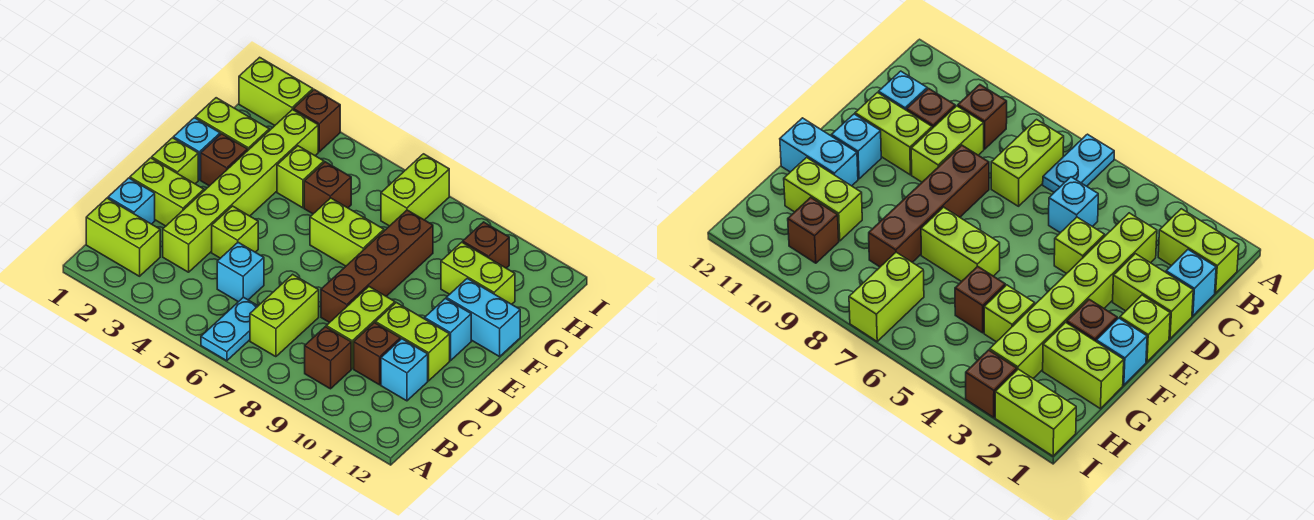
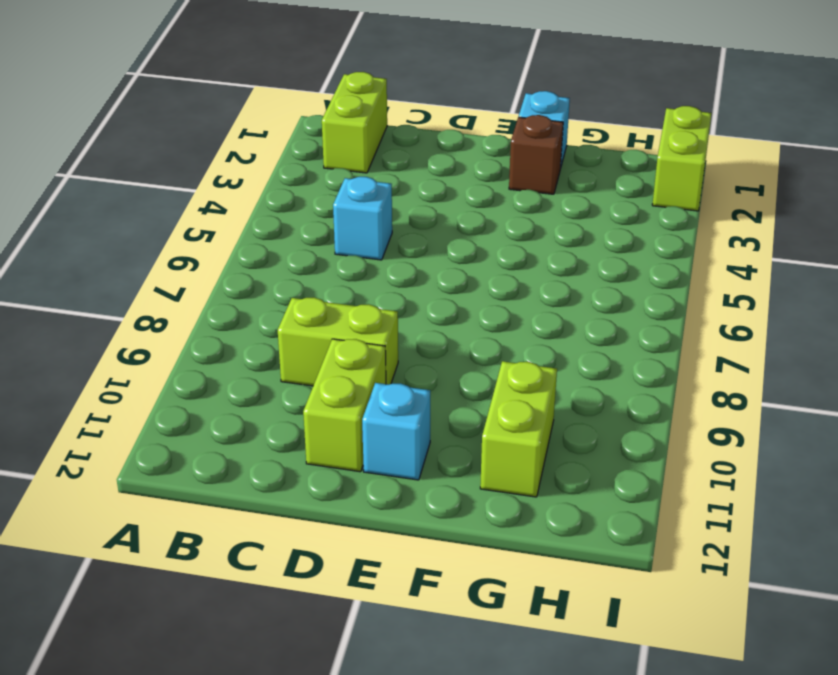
none -> cyan 1x2 plate [201,297,258,361]
none -> lime 1x2 brick [250,274,319,357]
none -> brown 1x1 brick [305,327,351,389]

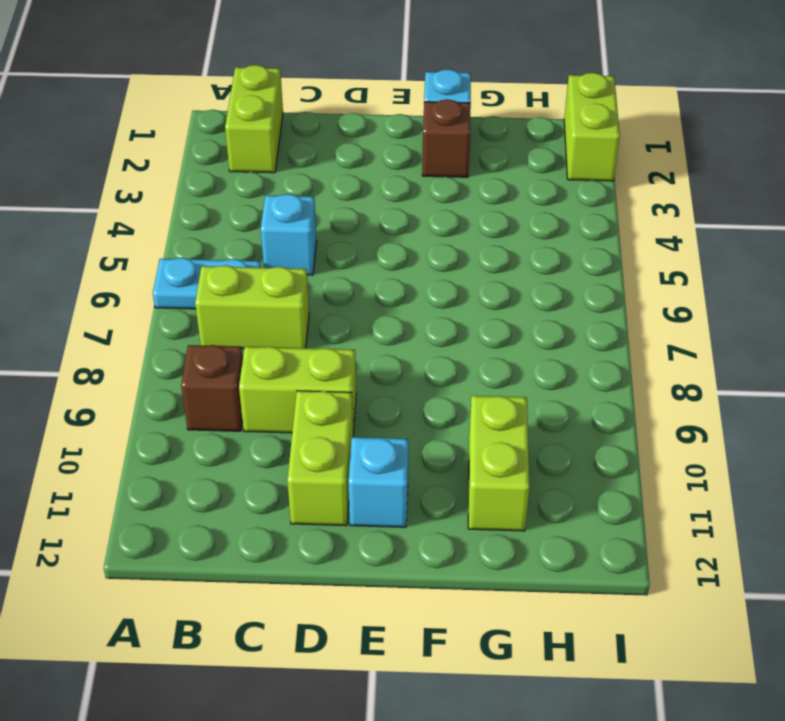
none -> cyan 1x1 brick [108,178,155,224]
none -> lime 1x6 brick [163,110,318,272]
none -> brown 1x1 brick [354,323,400,385]

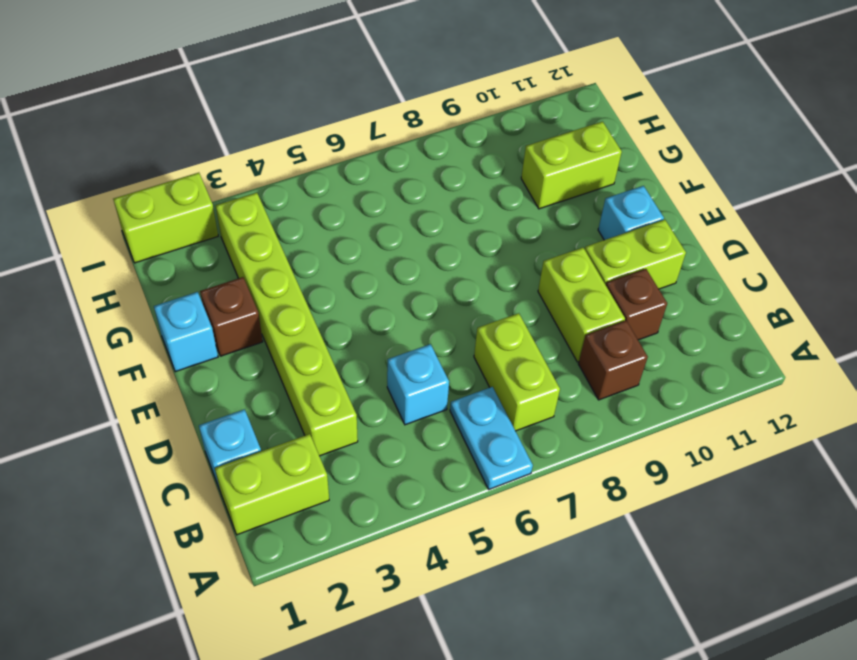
none -> cyan 1x1 brick [381,339,428,401]
none -> lime 1x2 brick [130,158,204,226]
none -> lime 1x1 brick [212,206,258,258]

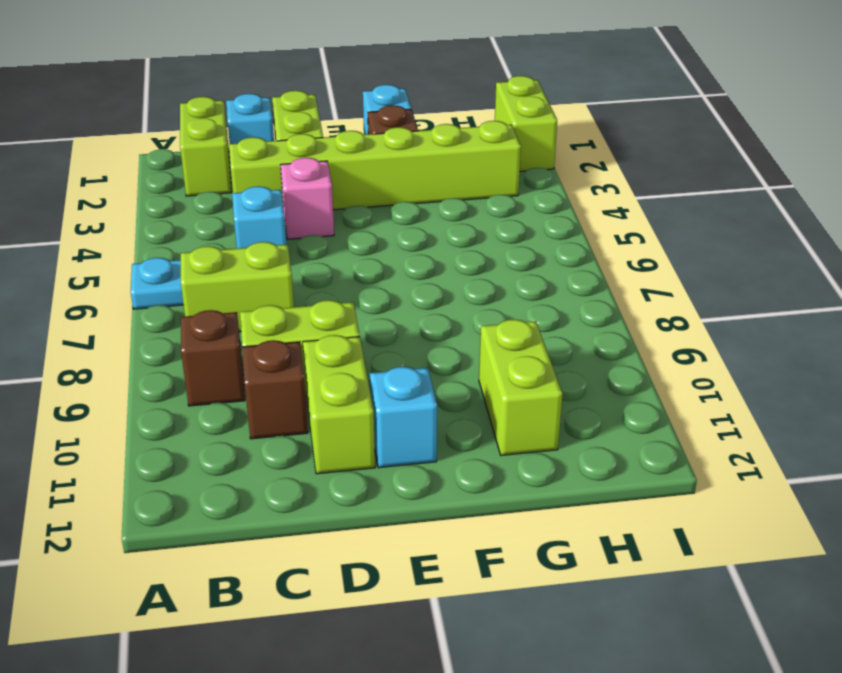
pink 1x1 brick [281,158,334,239] -> lime 1x1 brick [212,206,258,258]
none -> cyan 1x1 brick [381,339,428,401]
none -> brown 1x4 brick [321,210,433,323]
none -> lime 1x1 brick [152,138,198,184]

